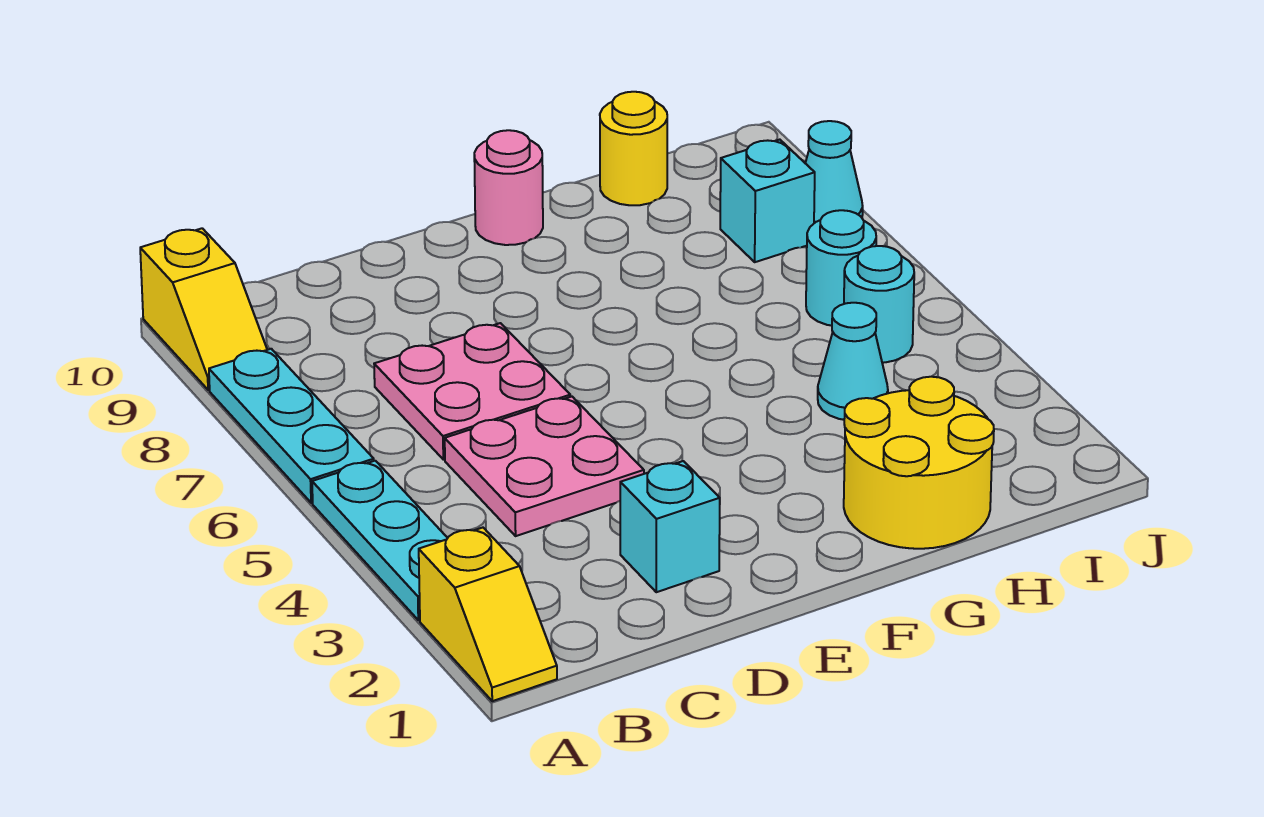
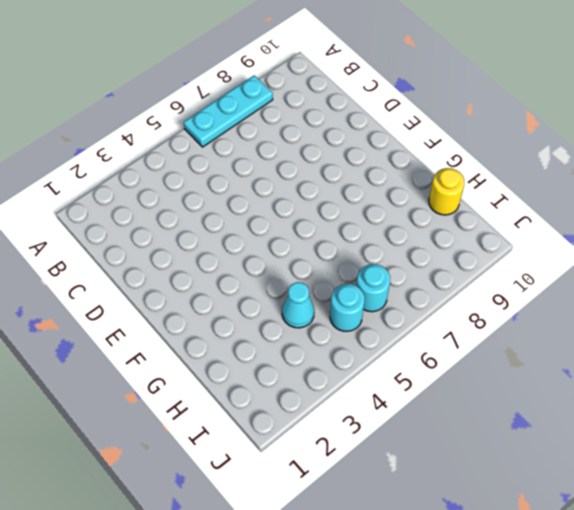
none -> yellow 1x2 slope [419,528,557,701]
none -> cyan 1x3 plate [312,461,447,620]
none -> yellow 1x2 slope [140,228,267,390]

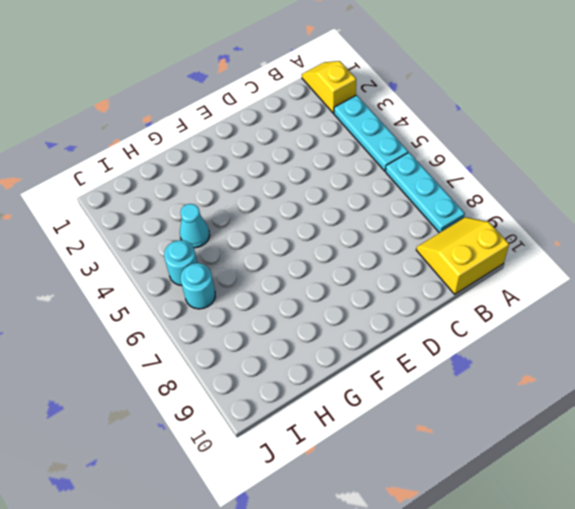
yellow 2x2 slope [416,217,509,294] -> yellow 1x2 slope [140,228,267,390]
none -> pink 2x2 plate [445,397,644,536]
none -> pink 2x2 plate [374,323,570,460]
none -> cyan 1x1 brick [620,461,720,592]

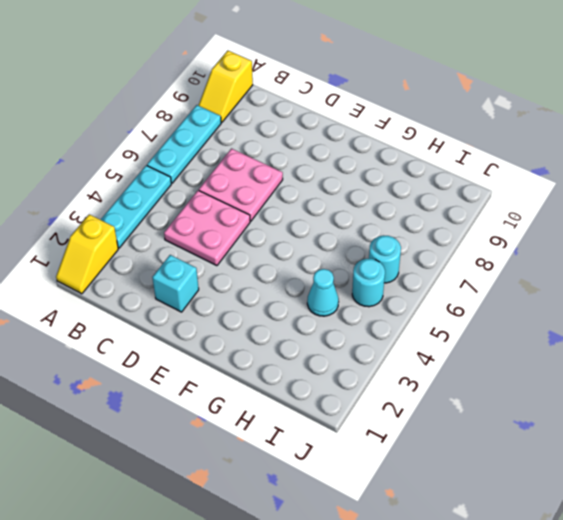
none -> pink 1x1 round brick [474,130,543,245]
none -> yellow 2x2 round brick [844,377,994,549]
none -> yellow 1x1 round brick [600,92,667,205]

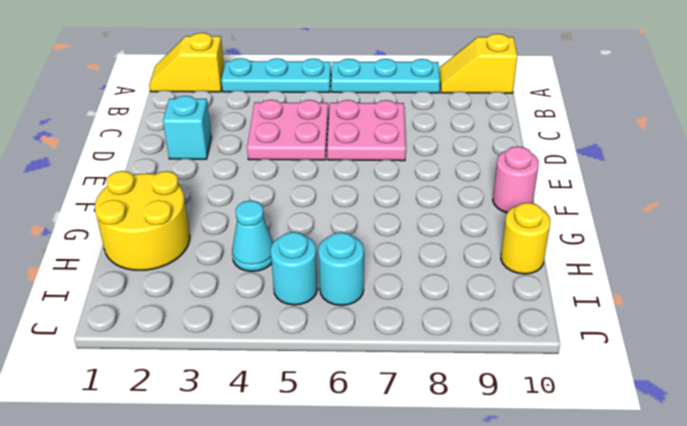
none -> cyan 1x1 brick [720,140,815,262]
none -> cyan 1x1 cone [805,121,863,223]

